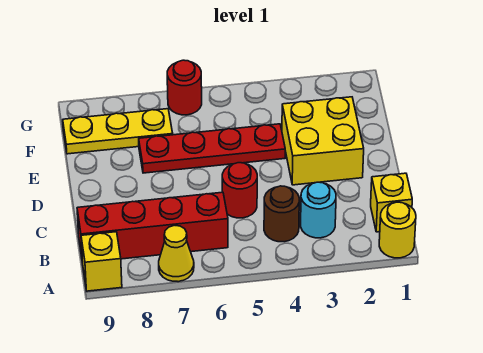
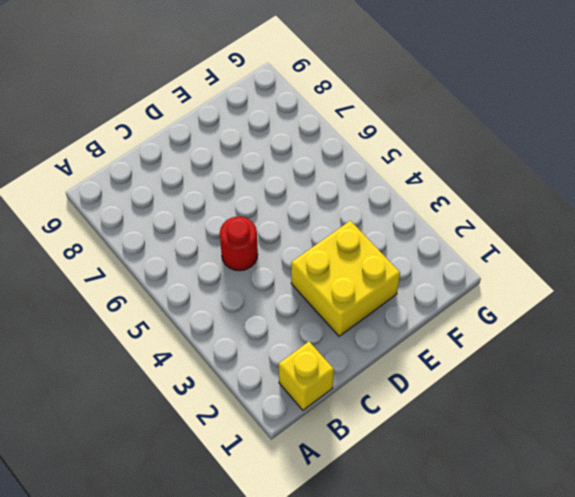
none -> yellow 1x1 round brick [379,202,416,258]
none -> yellow 1x1 cone [159,225,194,282]
none -> yellow 1x1 brick [81,232,122,291]

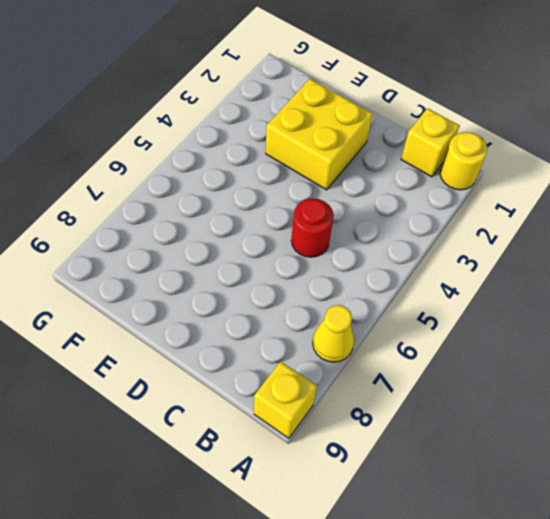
none -> cyan 1x1 round brick [301,182,336,238]
none -> brown 1x1 round brick [264,186,299,242]
none -> red 1x4 brick [77,192,228,263]

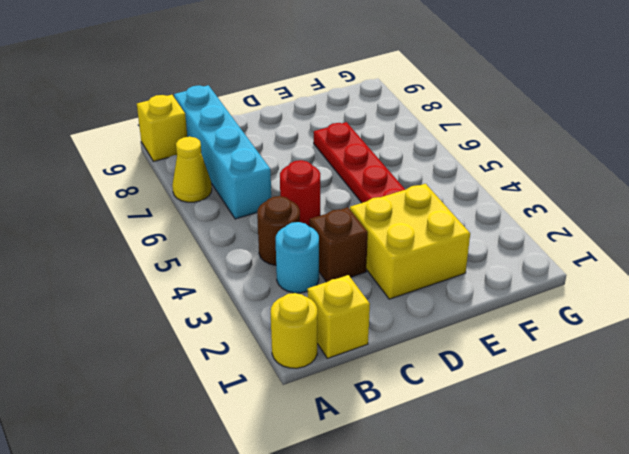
cyan 1x4 brick [174,85,271,219] -> red 1x4 brick [77,192,228,263]
brown 1x1 brick [310,207,368,282] -> none
none -> yellow 1x3 plate [63,109,173,154]
none -> red 1x1 round brick [167,60,202,115]

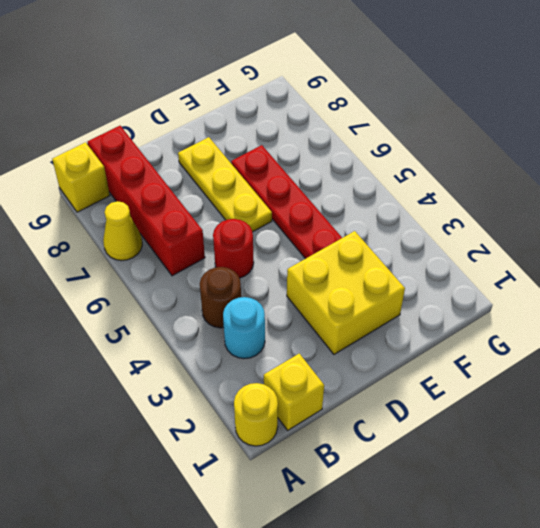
yellow 1x3 plate [178,137,272,232] -> yellow 1x3 plate moved to [63,109,173,154]
none -> red 1x1 round brick [167,60,202,115]

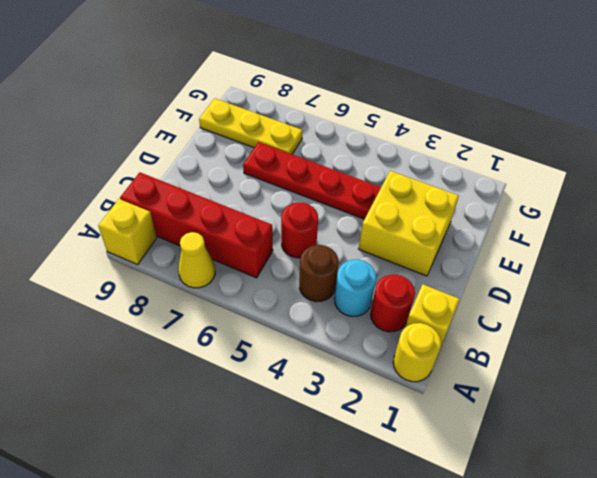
red 1x1 round brick [371,275,415,332] -> red 1x1 round brick moved to [167,60,202,115]

